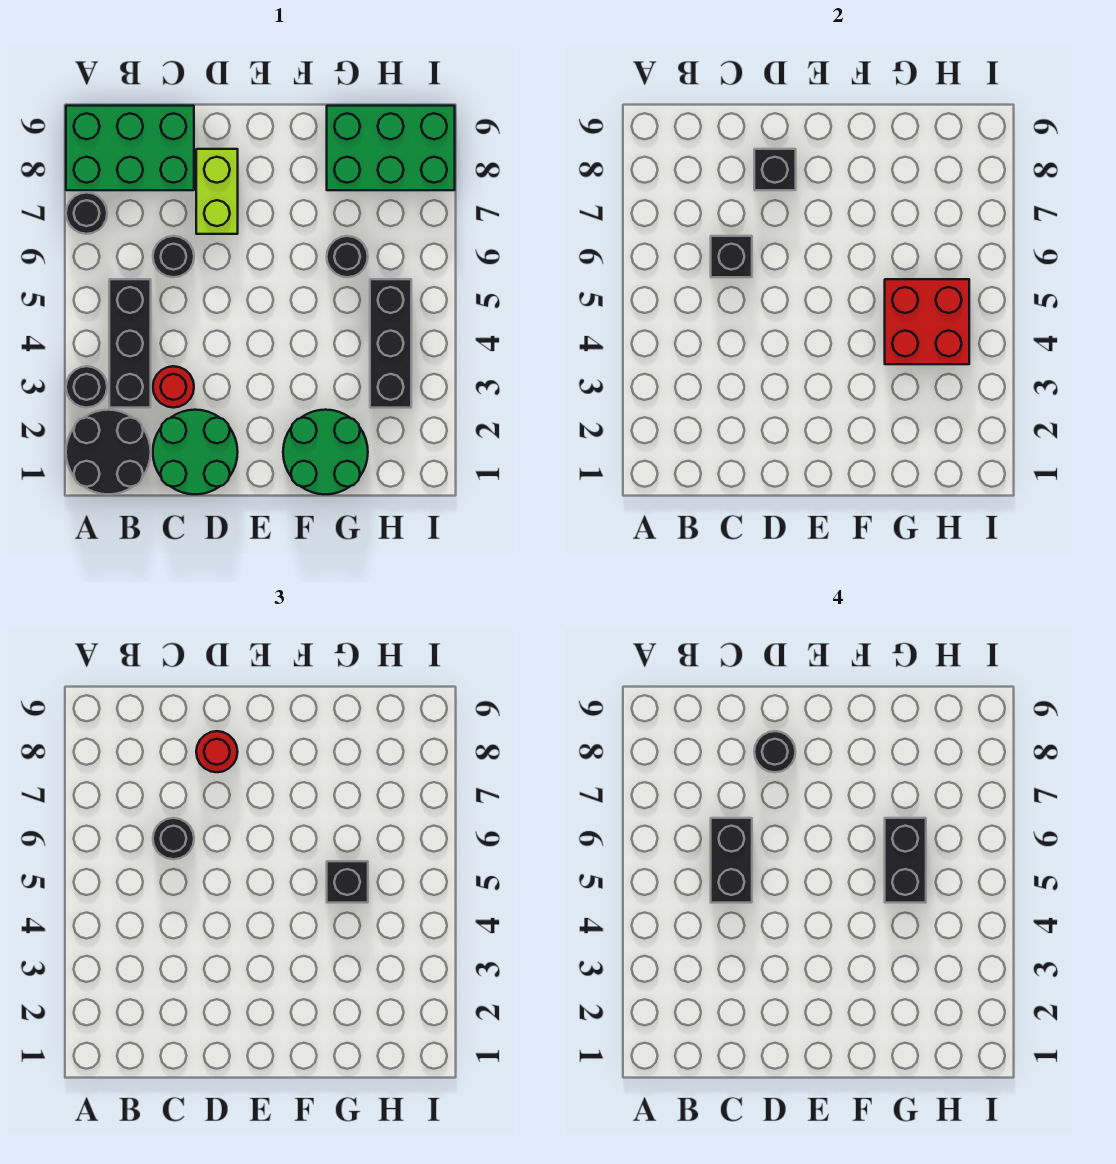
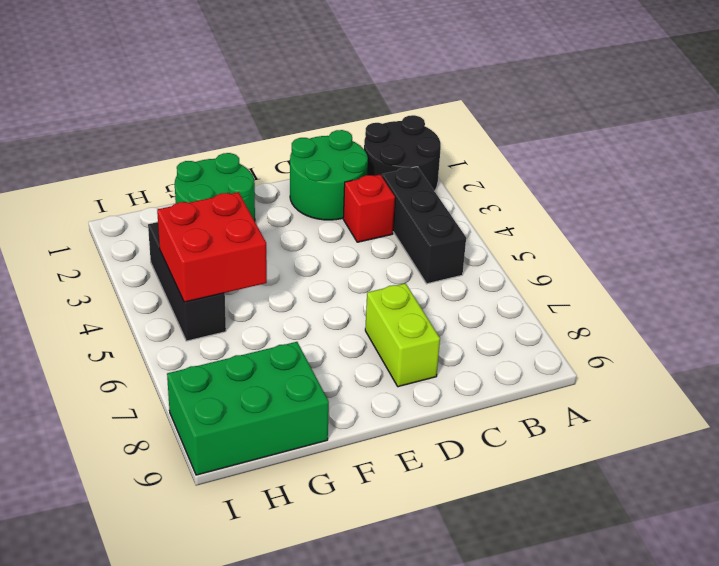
red 1x1 brick [343,175,395,242] -> red 1x1 round brick [153,366,194,408]
none -> black 1x1 round brick [66,366,107,408]
none -> black 1x1 round brick [66,193,107,234]
none -> green 2x3 brick [66,106,194,190]

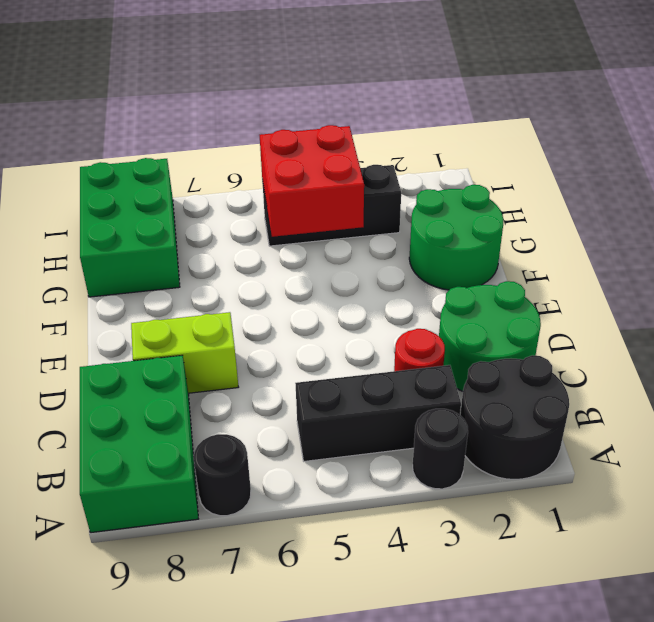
none -> black 1x1 round brick [153,236,194,277]
none -> black 1x1 round brick [327,236,368,277]
none -> black 1x1 brick [711,236,752,277]

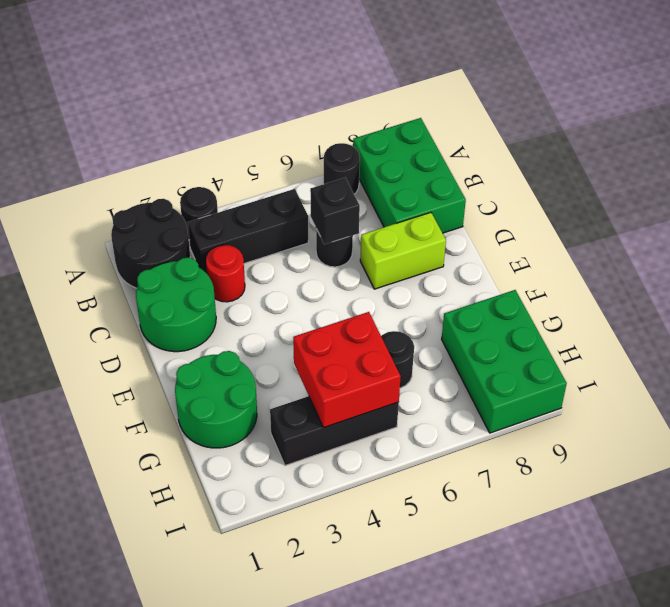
none -> black 1x1 brick [754,149,796,190]
none -> black 1x1 round brick [153,818,194,859]
none -> red 1x1 round brick [196,731,238,772]

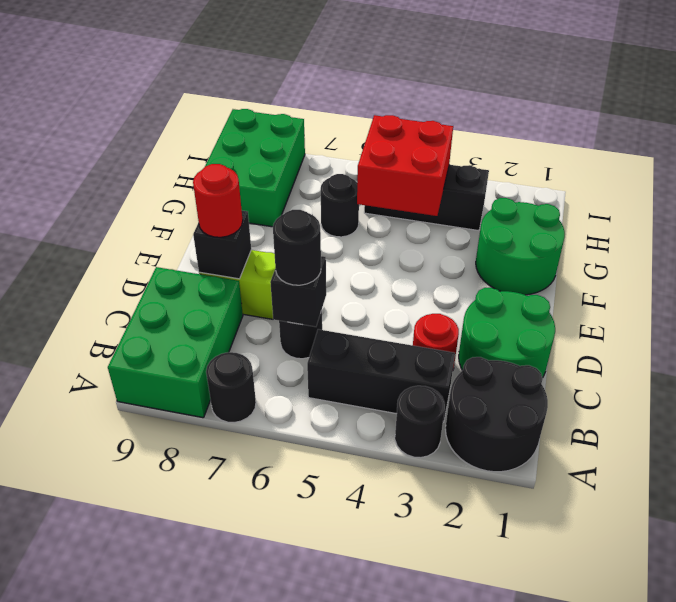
none -> black 1x1 brick [327,861,368,903]
none -> black 1x2 brick [711,818,752,903]
none -> black 1x1 round brick [754,731,796,772]

